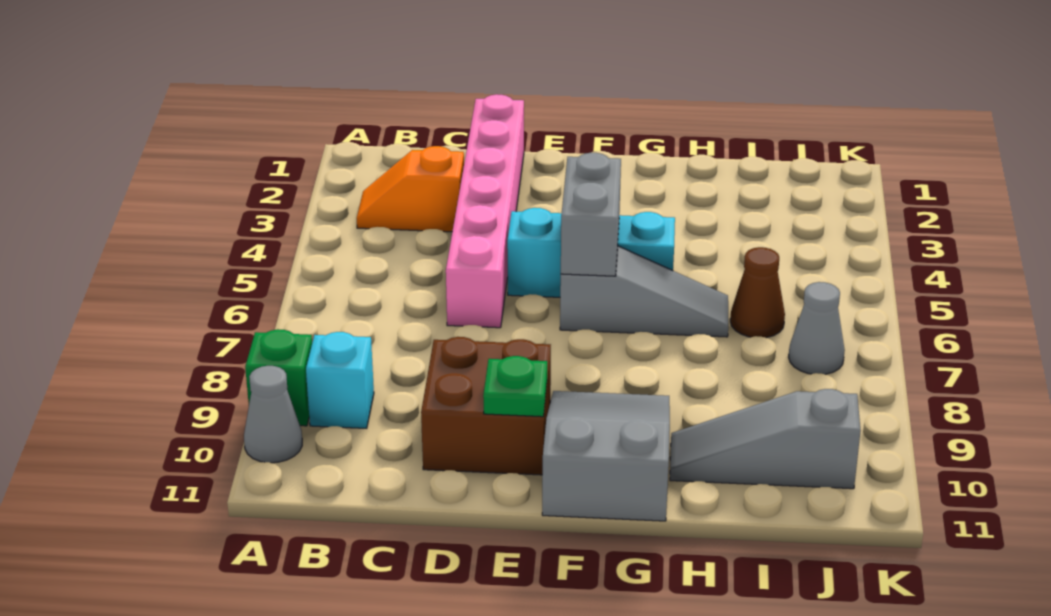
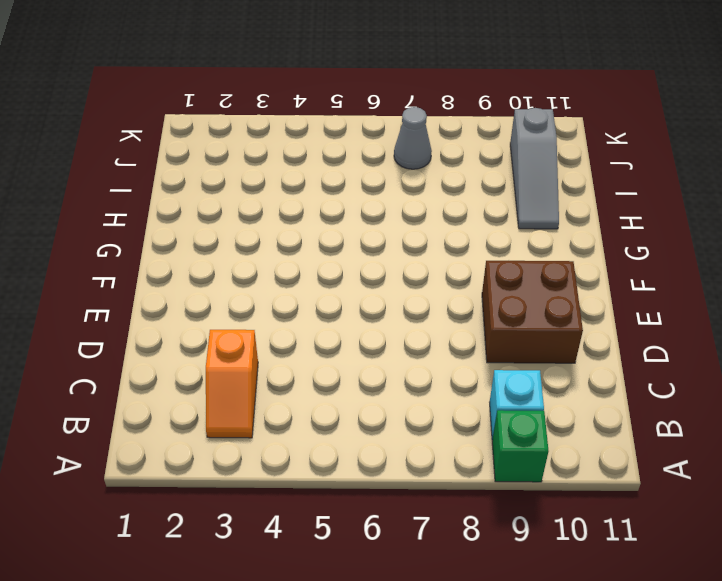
none -> grey 1x1 cone [244,366,302,463]
none -> pink 1x6 brick [446,94,524,328]
none -> cyan 1x3 brick [507,208,675,297]

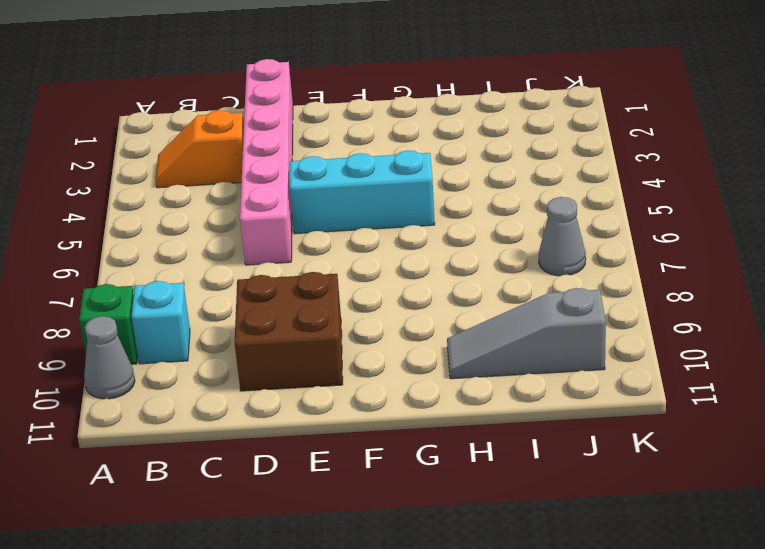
none -> grey 1x3 slope [560,246,728,337]
none -> grey 2x3 slope [542,391,670,521]
none -> brown 1x1 cone [730,247,785,338]

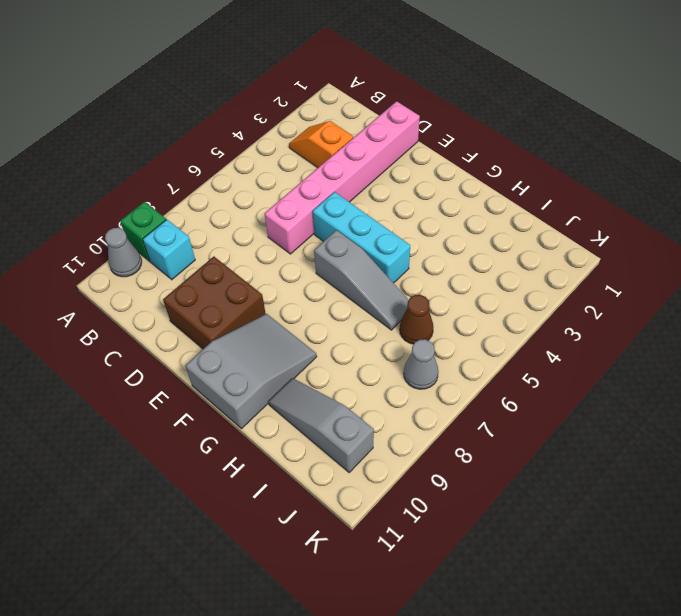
none -> green 1x1 plate [483,356,547,417]
none -> grey 1x2 brick [561,153,621,276]

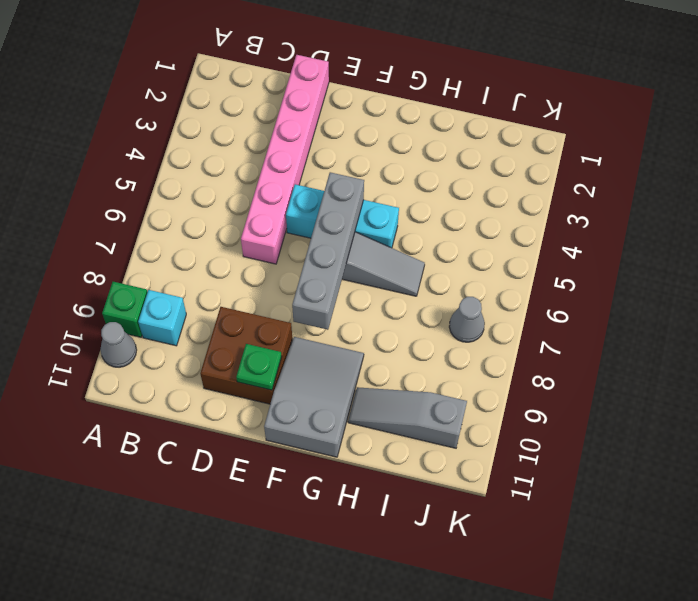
grey 1x4 brick [292,172,364,330] -> grey 1x2 brick [561,153,621,276]
none -> orange 1x2 slope [357,146,464,232]
none -> brown 1x1 cone [730,247,785,338]

